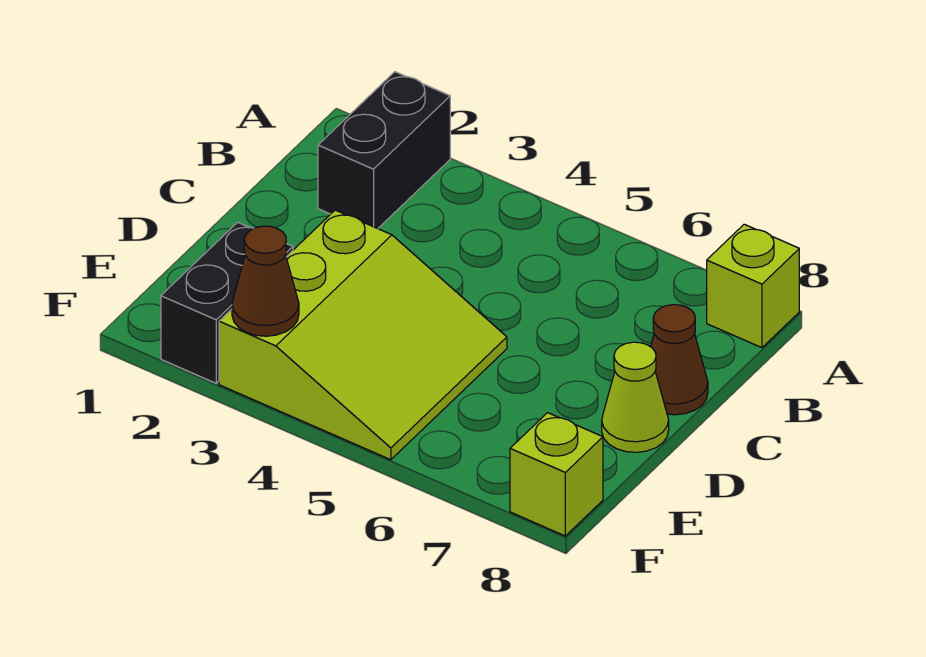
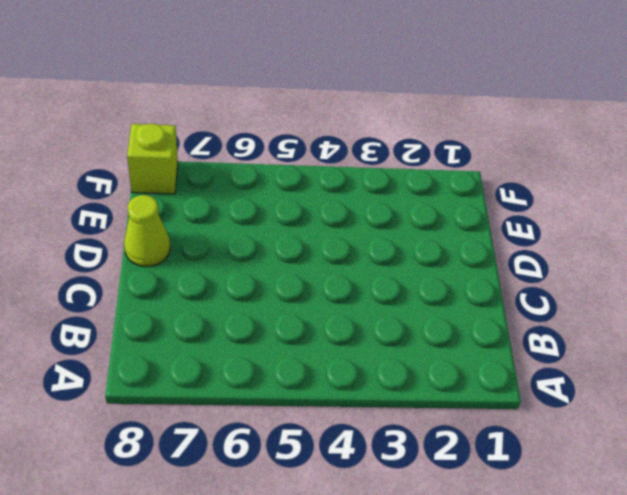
none -> black 1x2 brick [318,72,450,229]
none -> lime 1x1 brick [707,224,799,348]

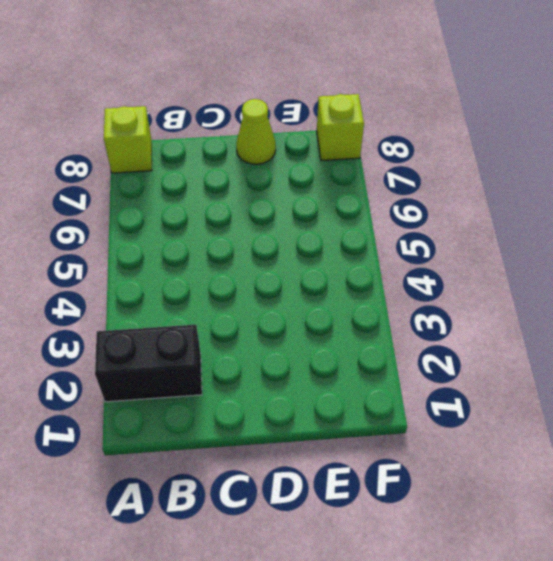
none -> brown 1x1 cone [651,305,708,415]
none -> lime 3x3 slope [219,210,507,460]

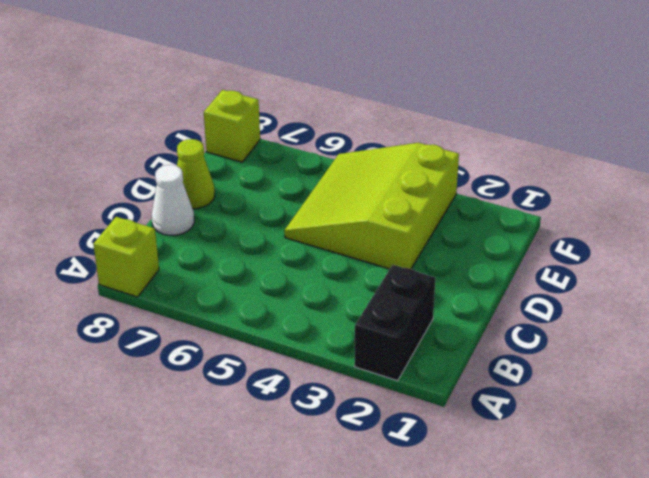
white 1x1 cone [152,165,194,235] -> brown 1x1 cone [651,305,708,415]
none -> black 1x2 brick [161,222,293,383]
none -> brown 1x1 cone [232,226,299,336]

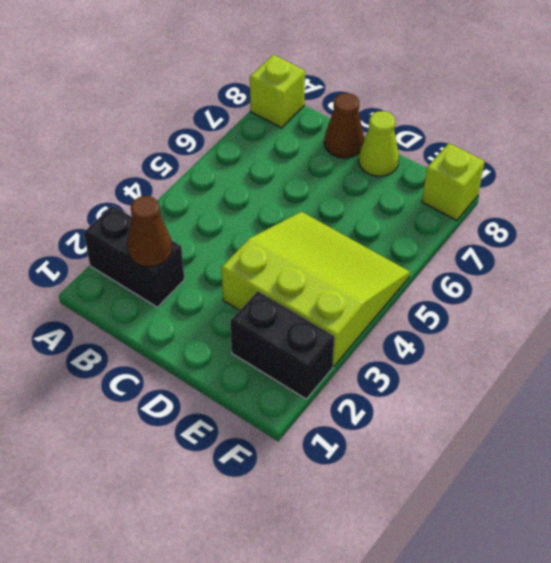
brown 1x1 cone [127,196,172,267] -> brown 1x1 cone moved to [232,226,299,336]

